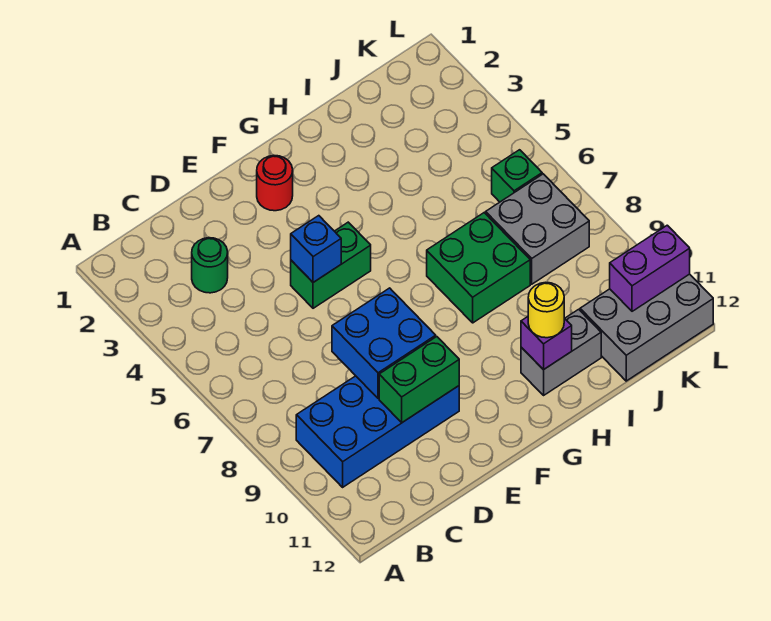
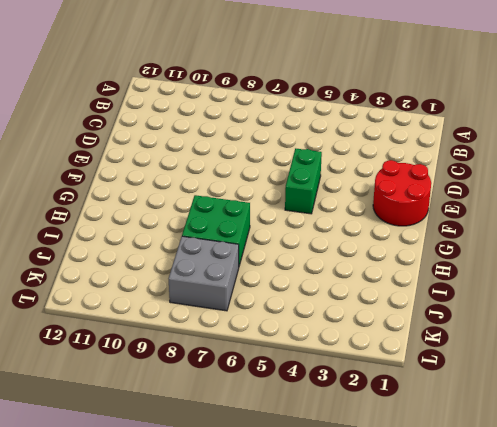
red 2x2 round brick [373,160,431,226] -> red 1x1 round brick [257,156,293,211]
none -> blue 2x4 brick [296,376,459,487]
none -> green 1x1 round brick [192,238,228,293]
none -> grey 1x2 brick [521,309,601,395]

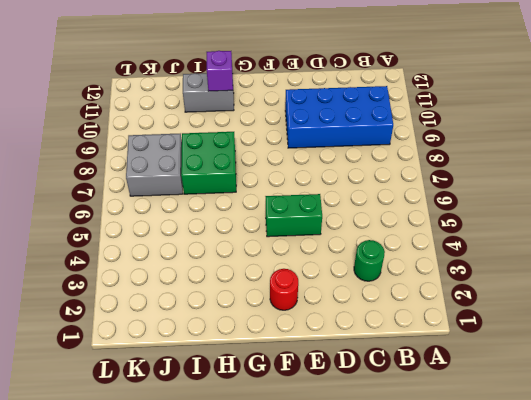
none -> grey 2x3 brick [580,274,713,381]
none -> green 1x1 brick [492,150,542,202]
none -> blue 2x2 brick [332,288,436,398]

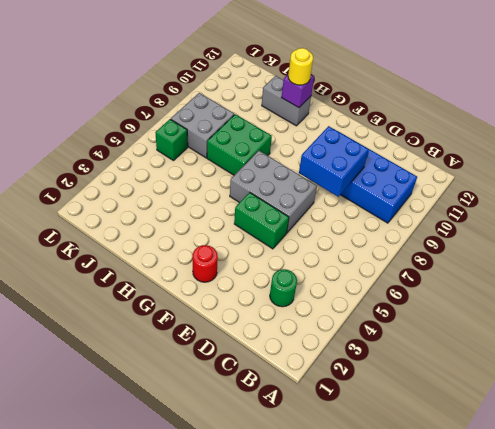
grey 2x3 brick [230,151,317,233] -> grey 2x3 brick moved to [580,274,713,381]
none -> green 1x2 brick [379,337,459,423]
none -> blue 1x1 brick [291,216,341,282]
none -> purple 1x2 brick [610,225,690,311]

